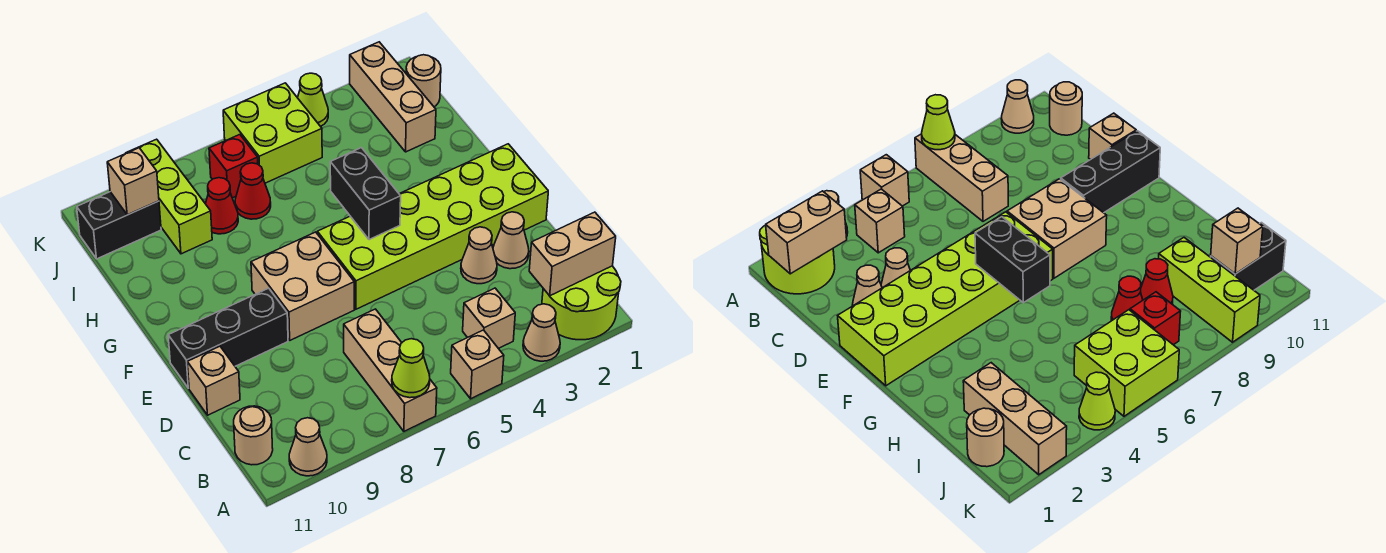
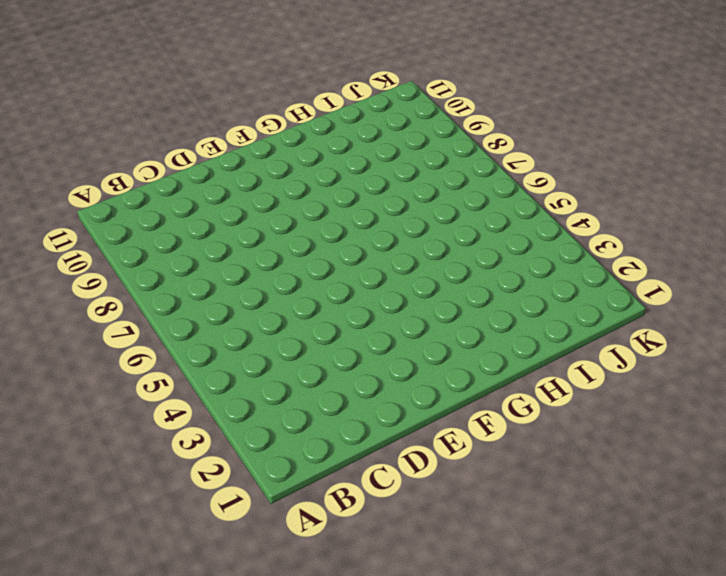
none -> lime 2x2 round brick [542,266,621,340]
none -> tan 1x1 cone [523,304,560,361]
none -> tan 1x1 brick [451,330,504,399]

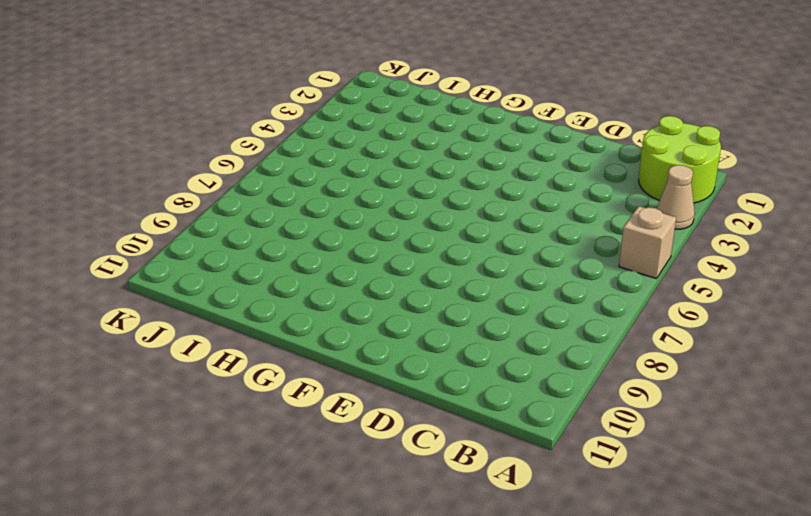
none -> tan 1x3 brick [344,309,437,431]
none -> tan 1x1 cone [289,418,327,476]
none -> tan 1x1 brick [463,288,515,349]

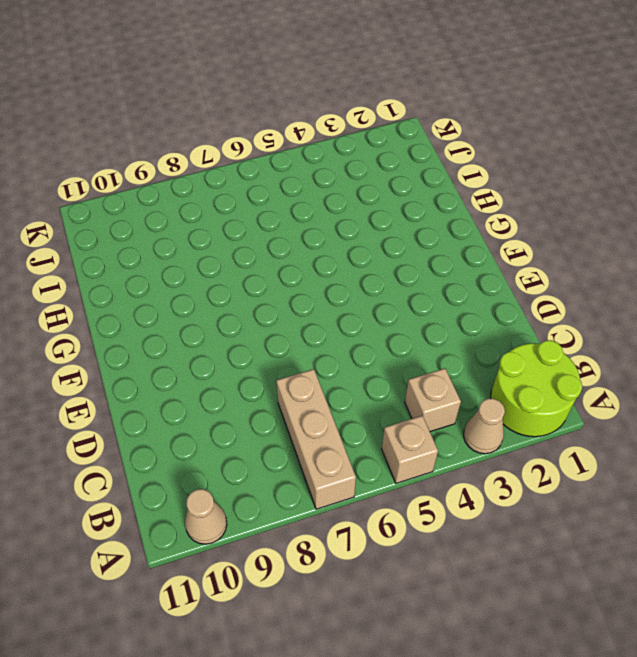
none -> tan 1x1 round brick [234,406,273,465]
none -> tan 1x1 cone [493,212,529,269]
none -> tan 1x1 cone [461,227,497,284]

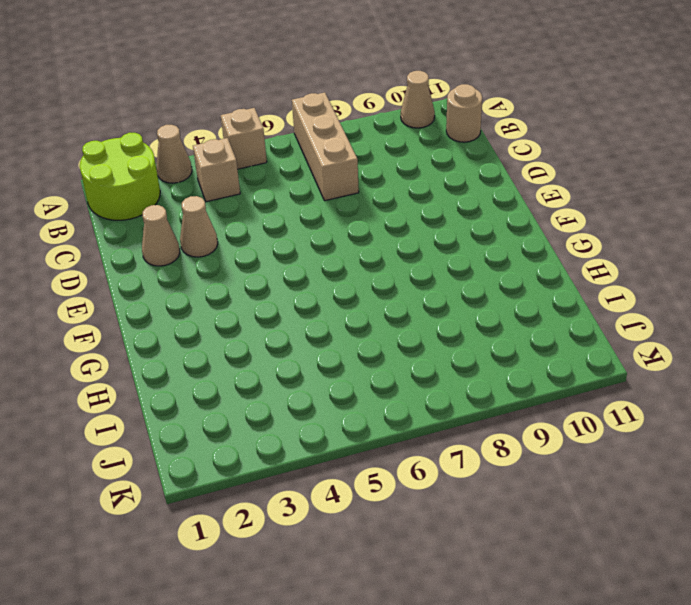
none -> tan 1x1 brick [187,346,240,415]
none -> lime 2x6 brick [317,144,548,309]
none -> tan 2x2 brick [251,232,354,340]

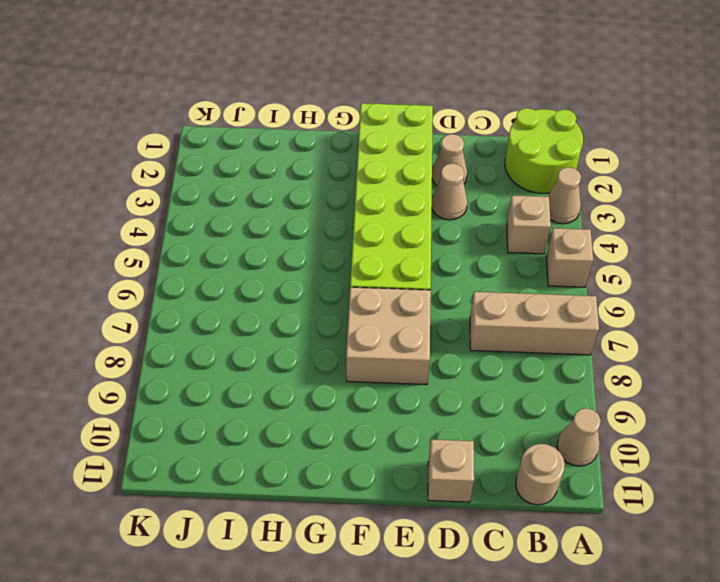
none -> black 1x3 brick [168,288,288,388]
none -> tan 1x3 brick [350,42,436,152]
none -> red 1x1 cone [235,163,271,219]

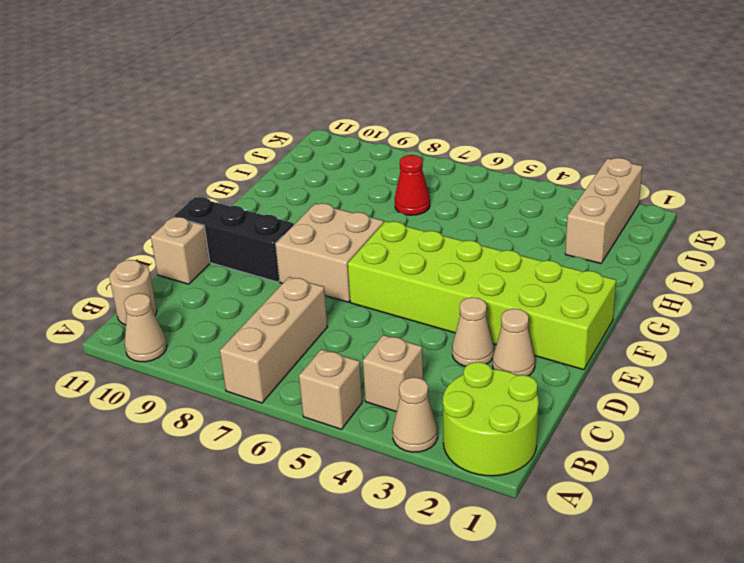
none -> red 1x1 cone [206,178,238,234]
none -> lime 1x3 brick [126,139,212,254]
none -> tan 1x1 round brick [406,55,441,107]

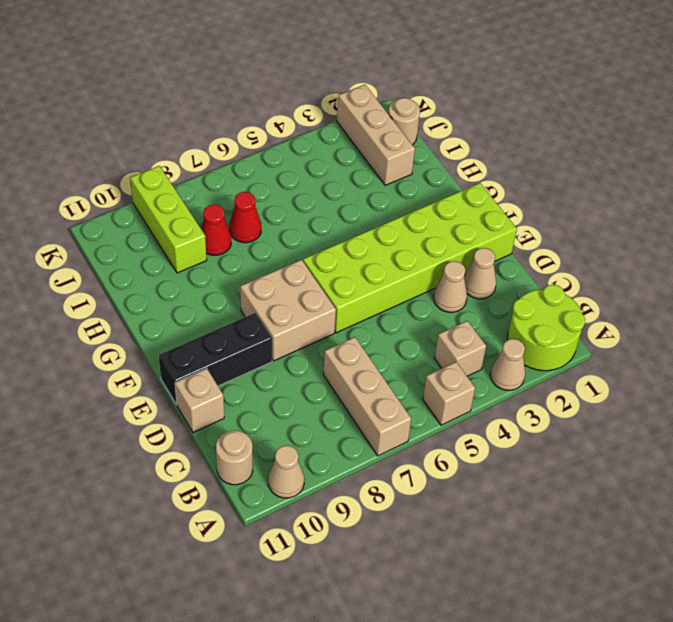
none -> lime 2x2 brick [223,83,322,183]
none -> red 1x1 brick [209,135,258,198]
none -> black 1x2 brick [77,192,161,259]

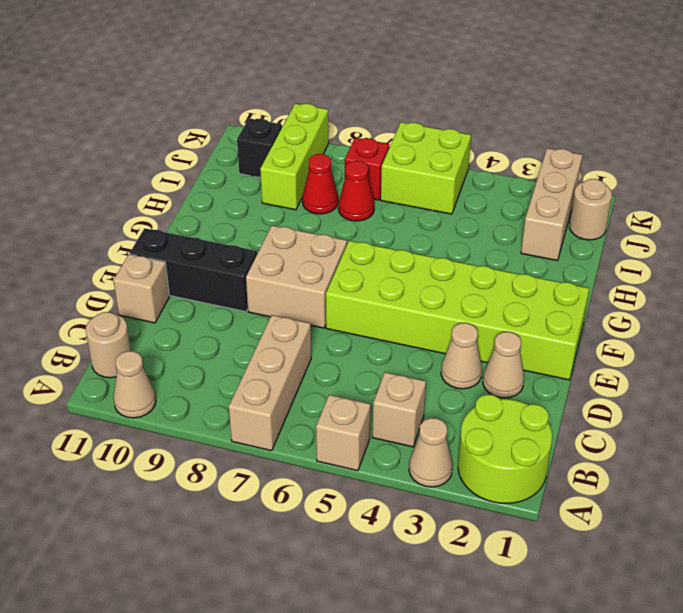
black 1x1 brick [237,118,282,178] -> black 1x2 brick [77,192,161,259]
none -> lime 1x1 cone [297,73,328,126]
none -> lime 1x1 cone [392,339,430,398]
none -> tan 1x2 brick [529,212,616,296]

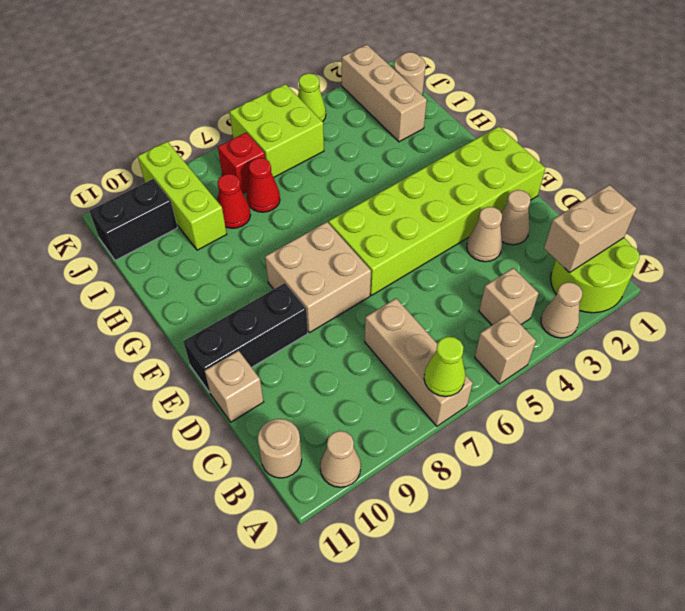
none -> black 1x2 brick [330,148,401,240]
none -> tan 1x1 brick [107,148,159,215]

